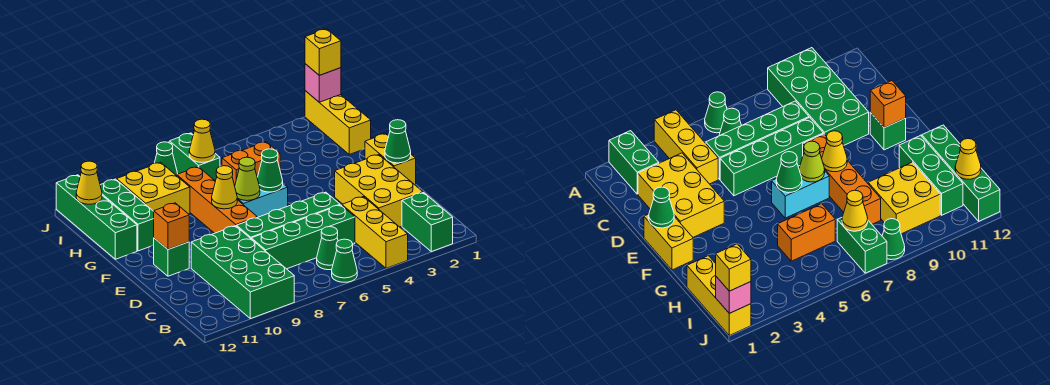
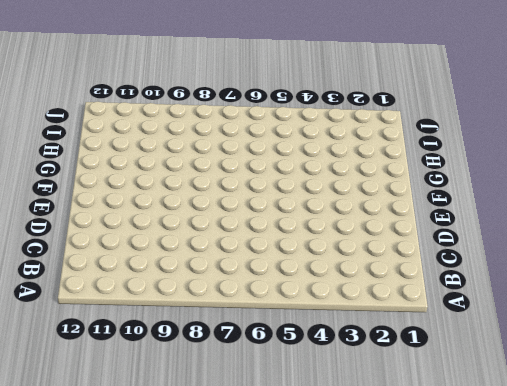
none -> green 1x2 brick [402,193,453,252]
none -> yellow 1x3 brick [342,197,408,268]
none -> green 1x1 cone [332,239,357,282]

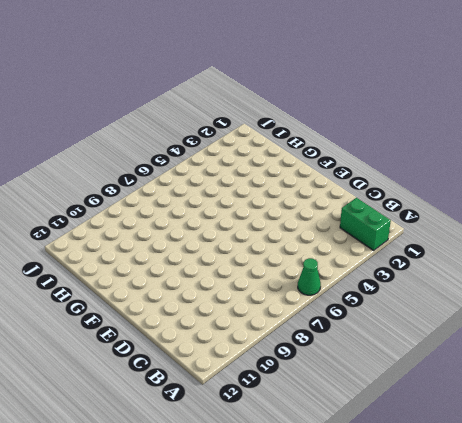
none -> yellow 1x3 brick [342,197,408,268]
none -> green 2x4 brick [191,226,294,319]
none -> green 1x1 cone [317,227,338,270]

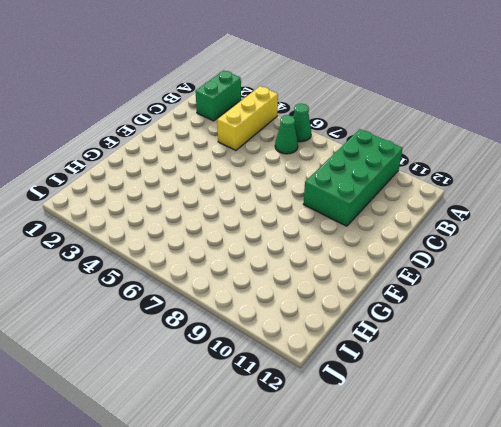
none -> yellow 2x3 brick [335,154,423,227]
none -> green 1x4 brick [251,205,355,269]
none -> green 1x4 brick [237,192,340,238]

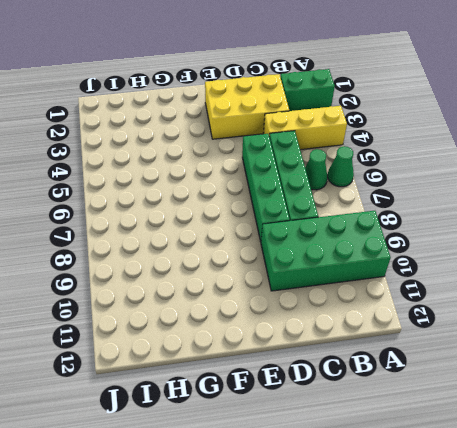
none -> yellow 1x2 brick [365,133,416,185]
none -> orange 1x4 brick [177,167,257,233]
none -> green 1x1 brick [154,238,189,276]

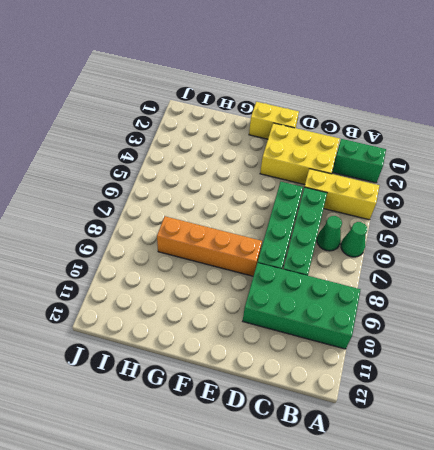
none -> green 1x1 brick [154,238,189,276]
none -> cyan 1x2 brick [237,184,288,217]
none -> green 1x3 brick [100,179,154,251]

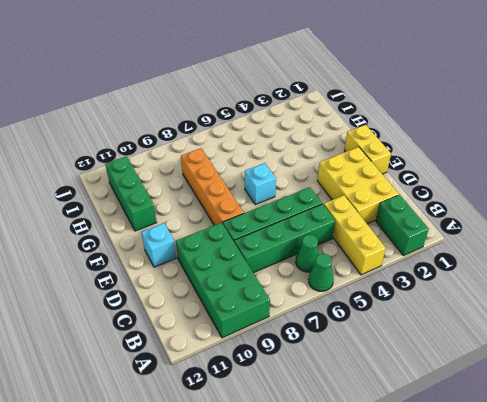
cyan 1x1 brick [142,223,176,267] -> green 1x1 brick [154,238,189,276]
cyan 1x1 brick [245,163,276,204] -> cyan 1x2 brick [237,184,288,217]
none -> green 1x4 brick [56,175,137,259]
none -> yellow 1x3 brick [305,91,371,154]
none -> orange 1x2 brick [222,142,280,186]

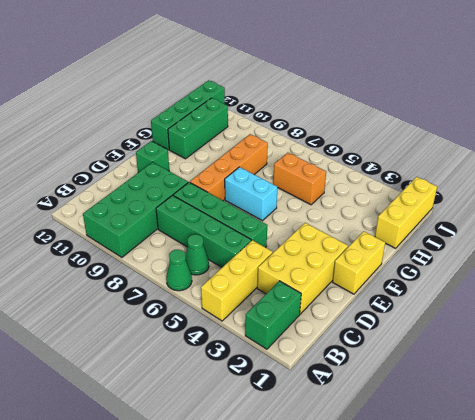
none -> yellow 2x2 brick [117,162,190,214]
none -> green 1x2 brick [169,133,220,181]
none -> green 1x1 cone [155,142,178,176]

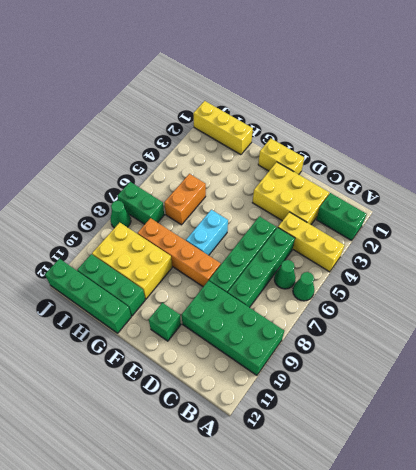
yellow 2x3 brick [92,223,172,299] -> yellow 2x2 brick [117,162,190,214]
none -> green 1x1 cone [385,120,411,163]
none -> orange 1x1 brick [154,203,189,249]
none -> green 1x1 cone [257,149,283,192]

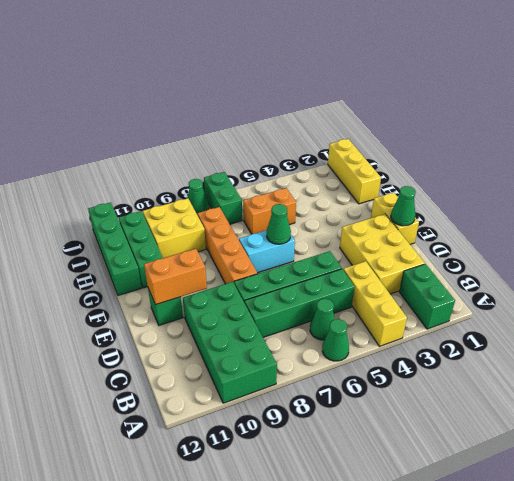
orange 1x2 brick [144,249,207,305] -> orange 1x1 brick [154,203,189,249]
none -> lime 1x1 cone [235,157,260,201]
none -> yellow 1x1 cone [212,166,237,209]
none -> yellow 1x1 cone [189,119,215,163]

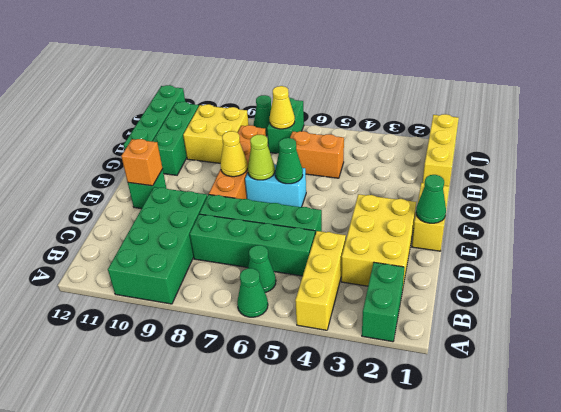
none -> yellow 1x1 cone [76,161,102,204]
none -> pink 1x1 brick [305,64,341,102]
none -> yellow 1x1 brick [305,29,341,75]

